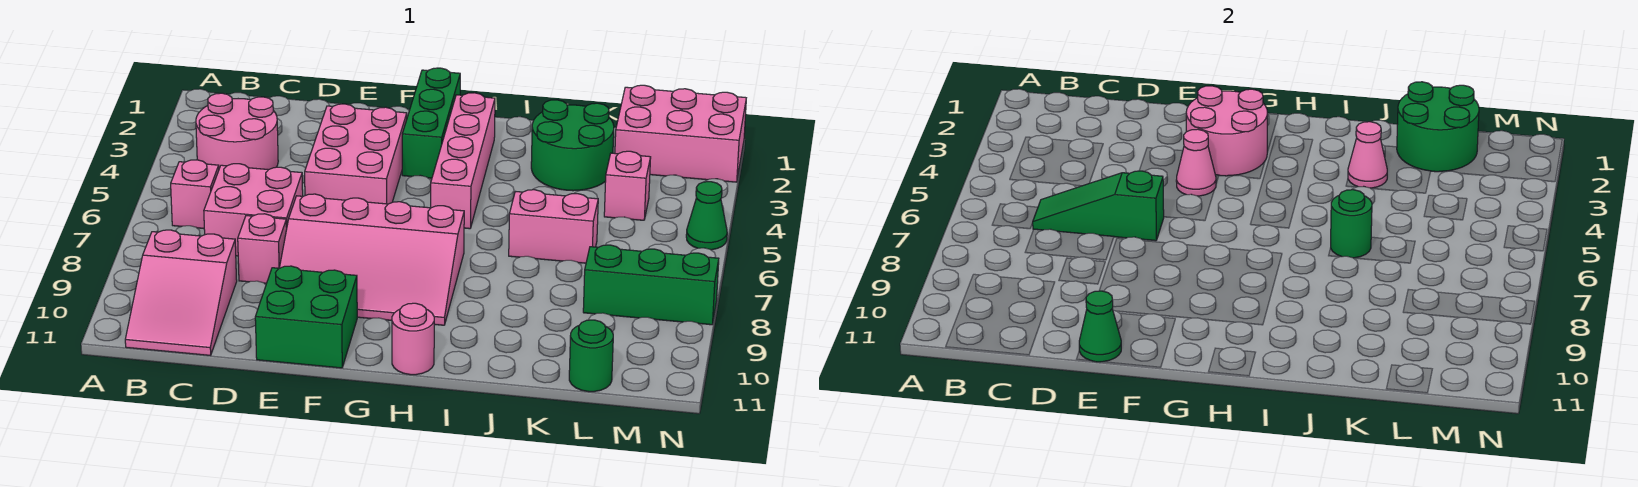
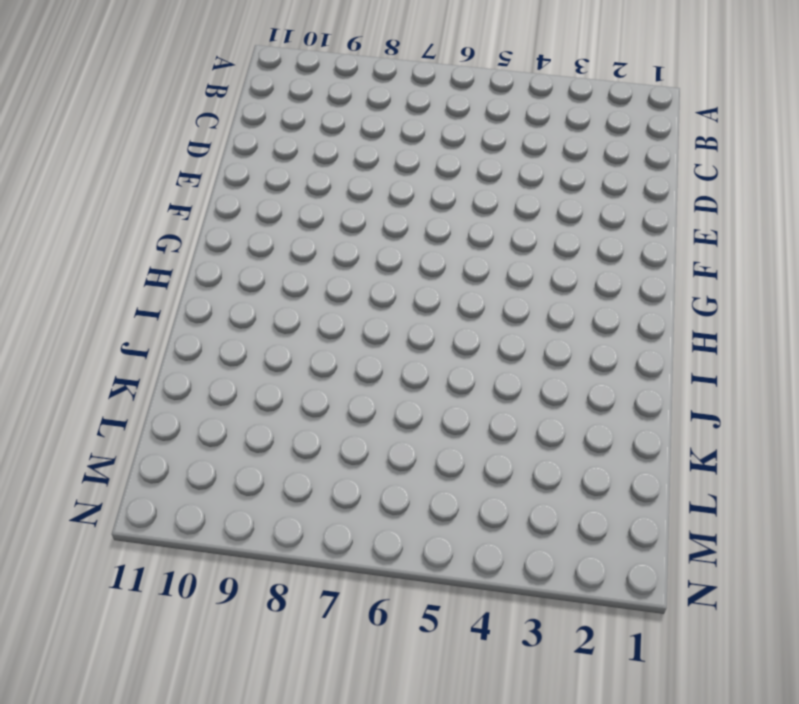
none -> pink 2x2 round brick [196,93,278,170]
none -> pink 1x1 brick [171,160,219,228]
none -> pink 2x3 slope [125,230,237,355]

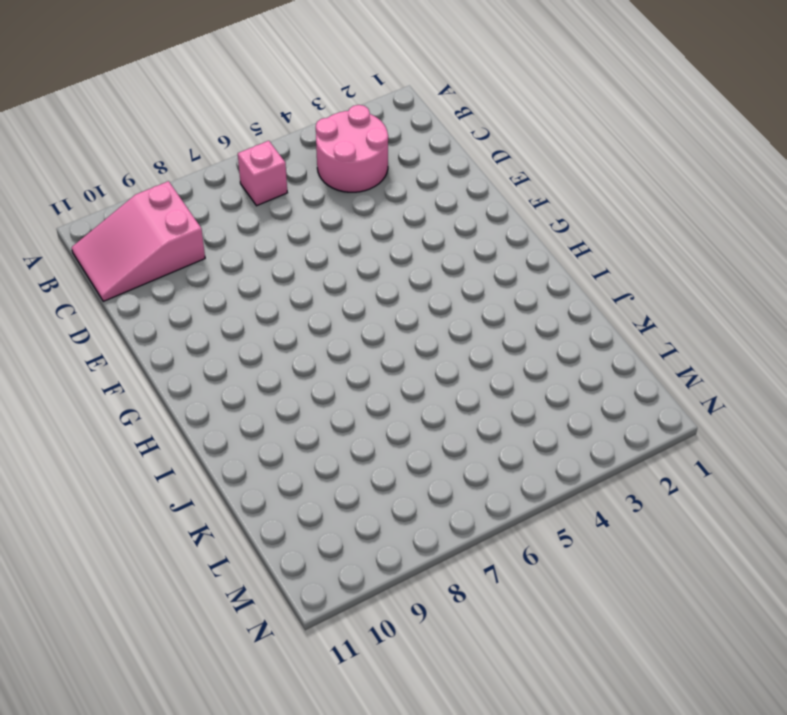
none -> pink 2x2 brick [204,164,303,256]
none -> pink 1x1 brick [238,214,287,283]
none -> pink 2x3 brick [305,104,407,204]

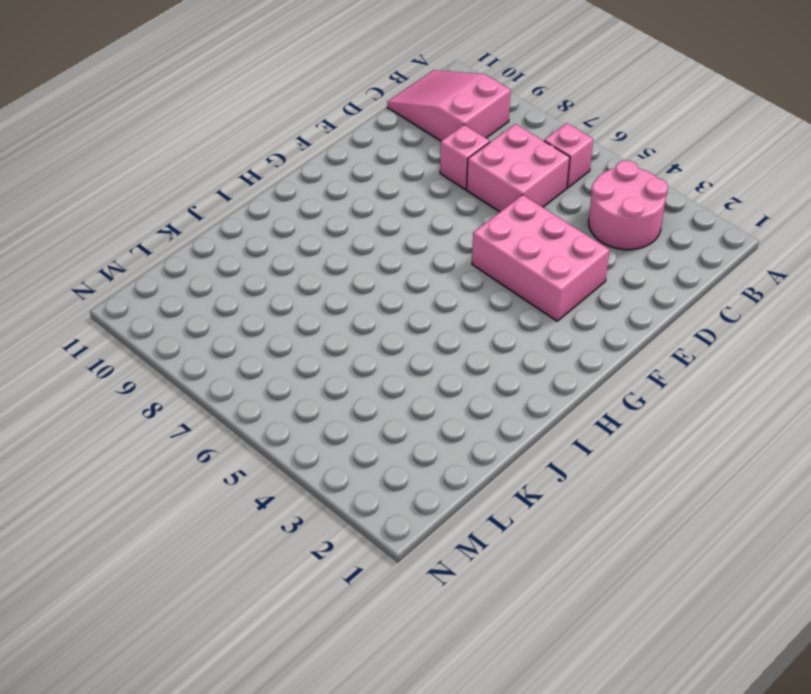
none -> pink 3x4 slope [279,194,464,325]
none -> green 2x2 brick [255,266,357,368]
none -> green 1x3 brick [402,68,460,178]

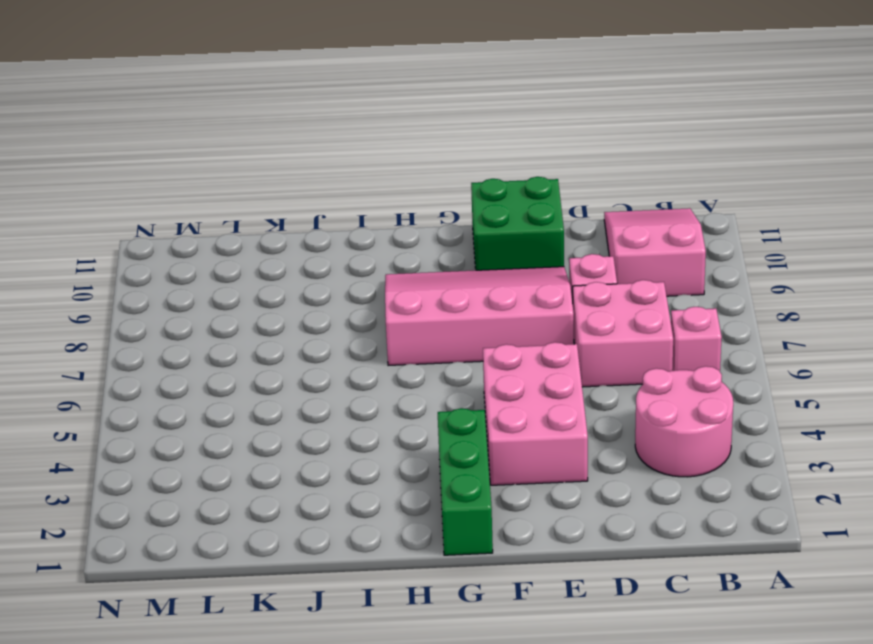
none -> pink 1x4 brick [431,93,495,229]
none -> pink 1x1 round brick [392,303,434,375]
none -> green 2x2 round brick [531,100,614,191]

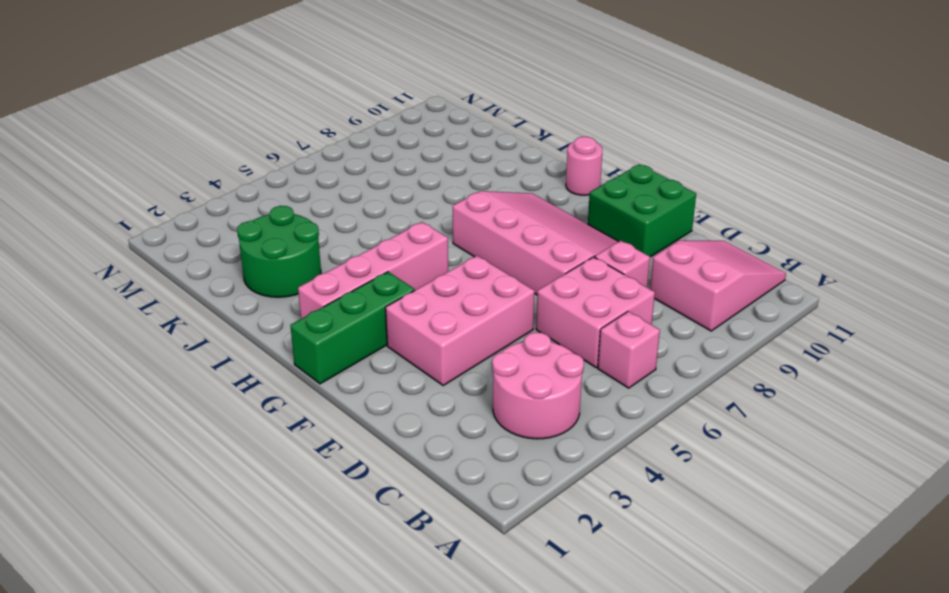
none -> pink 1x2 brick [509,190,598,263]
none -> pink 2x3 brick [615,85,746,182]
none -> pink 1x1 brick [604,151,651,220]

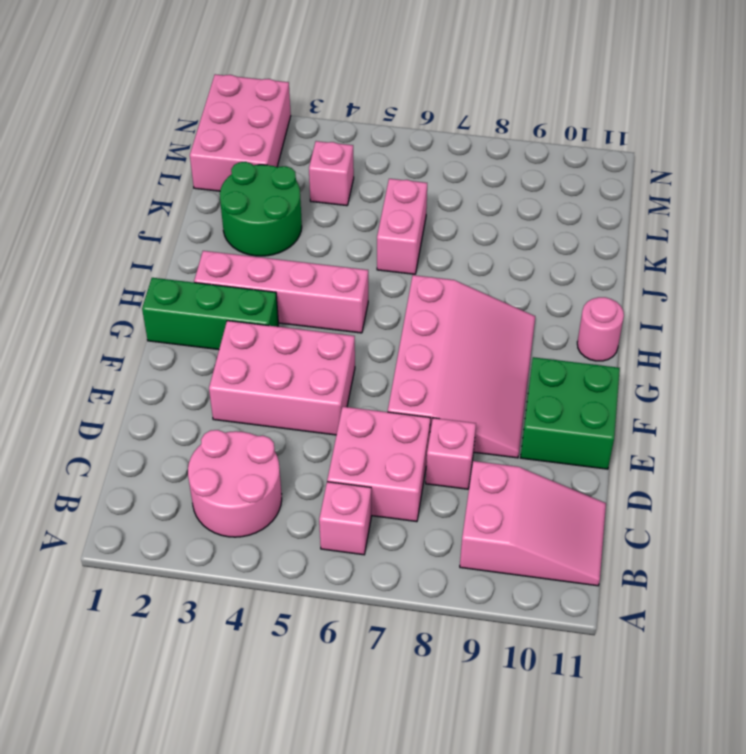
none -> green 1x3 brick [583,245,719,325]
none -> green 1x1 round brick [569,320,613,392]
none -> green 1x1 cone [686,182,727,250]

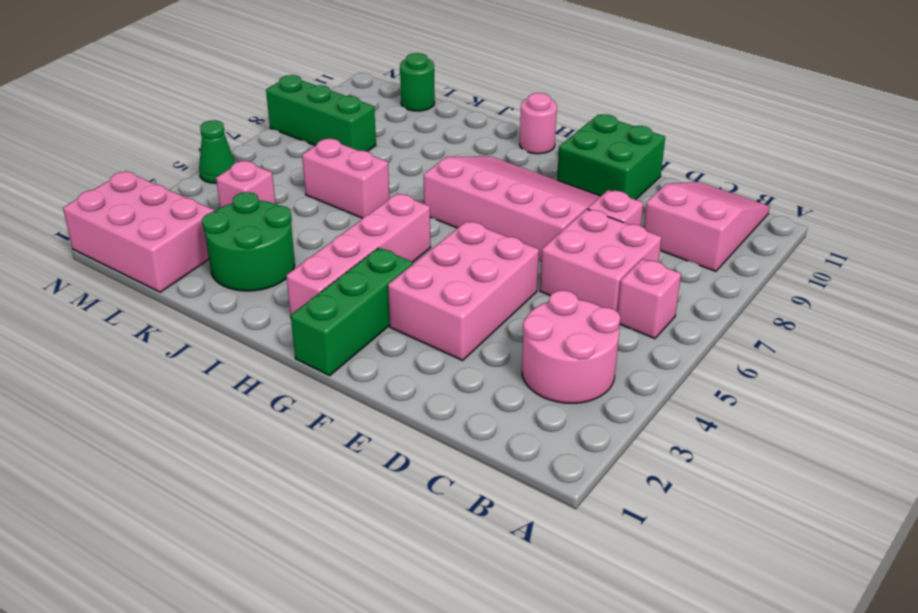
none -> green 1x3 slope [1032,171,1164,241]
none -> green 1x1 cone [1079,291,1121,362]
none -> pink 2x2 round brick [1186,86,1268,176]

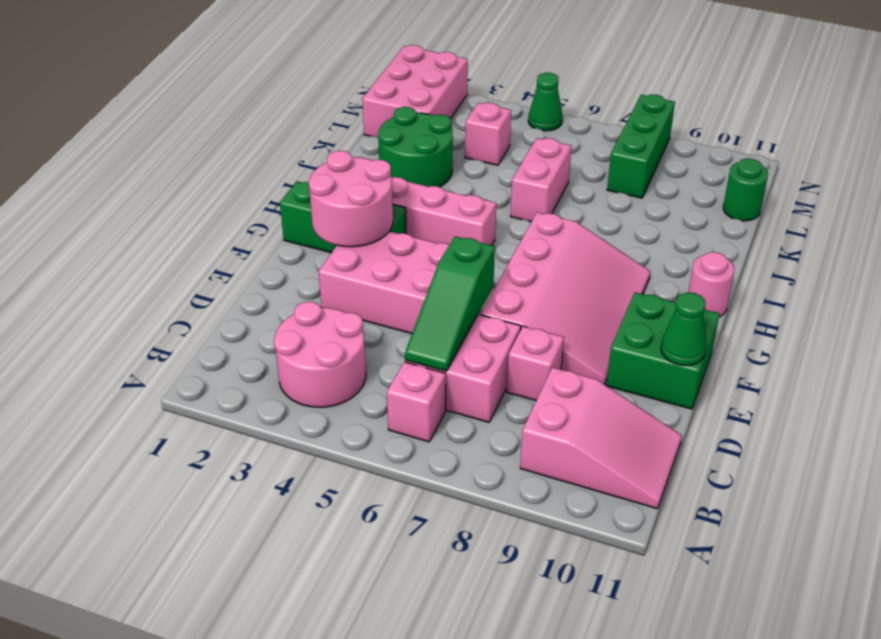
none -> pink 1x1 cone [1176,129,1216,196]
none -> pink 1x1 cone [1348,122,1387,188]
none -> green 1x1 round brick [1331,190,1372,258]

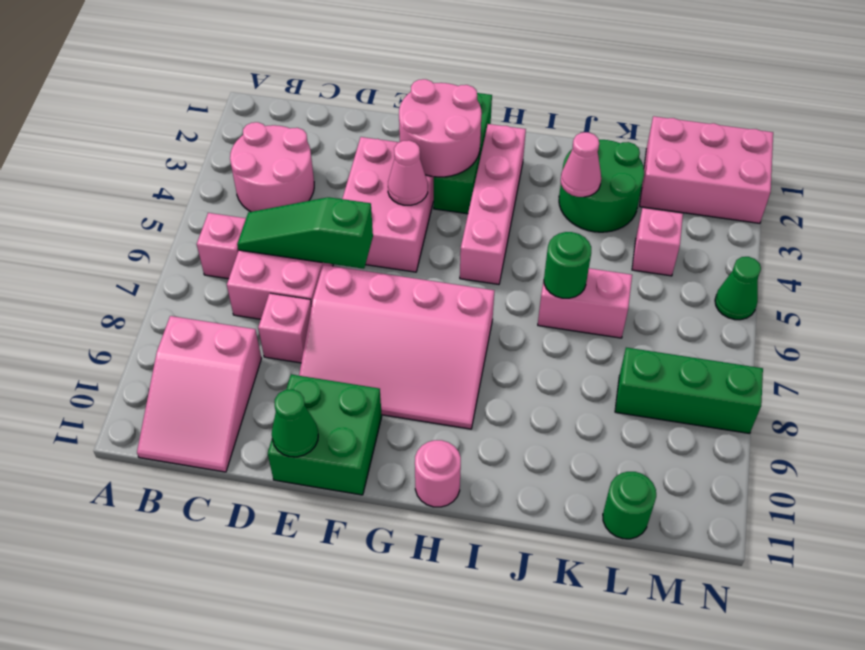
none -> green 2x2 round brick [1397,82,1479,172]

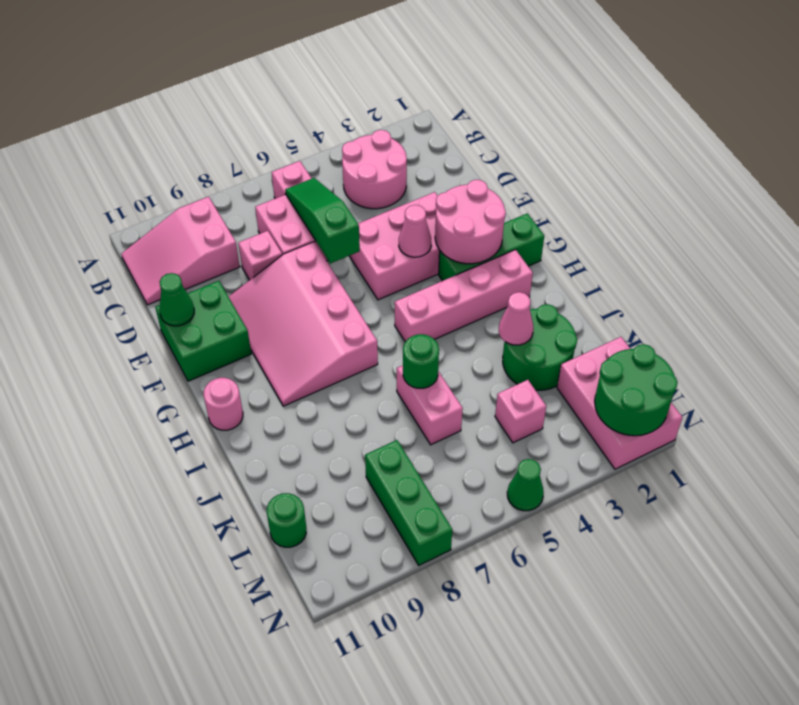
green 2x2 round brick [595,344,678,436] -> green 2x2 round brick moved to [1397,82,1479,172]

